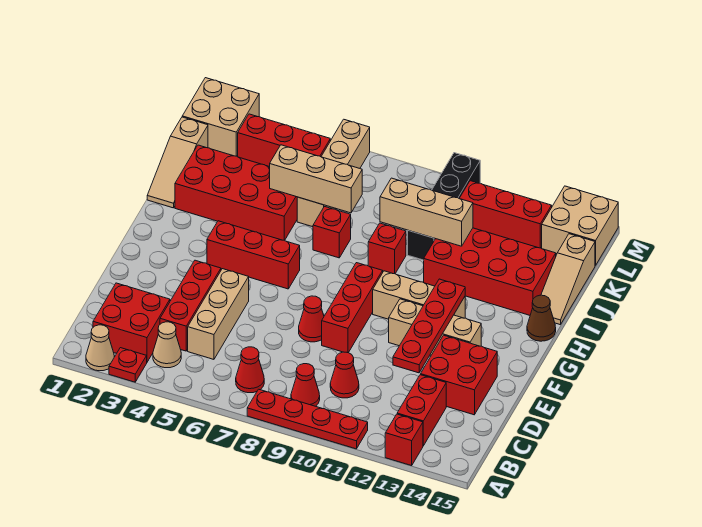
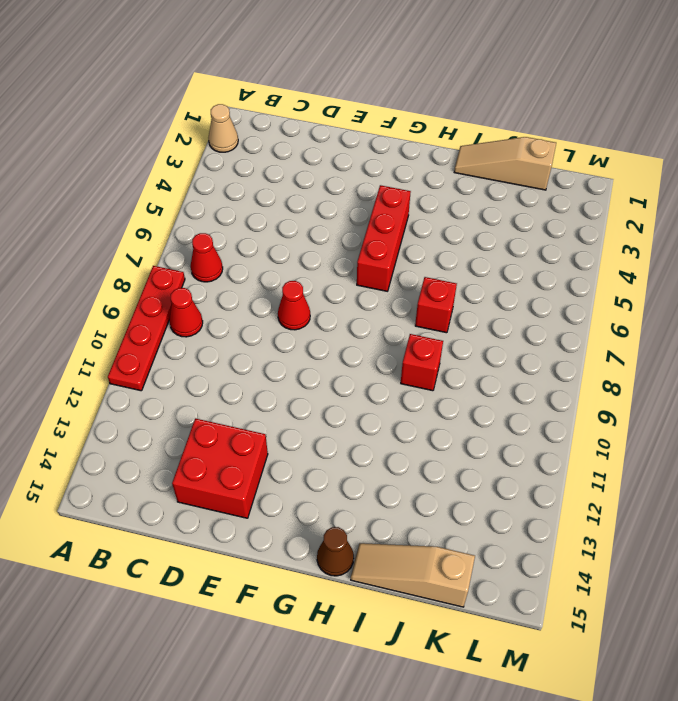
none -> red 1x1 plate [109,348,147,382]
none -> red 1x1 brick [385,414,423,466]
none -> red 2x2 brick [93,283,170,362]
none -> tan 1x1 cone [153,322,181,368]

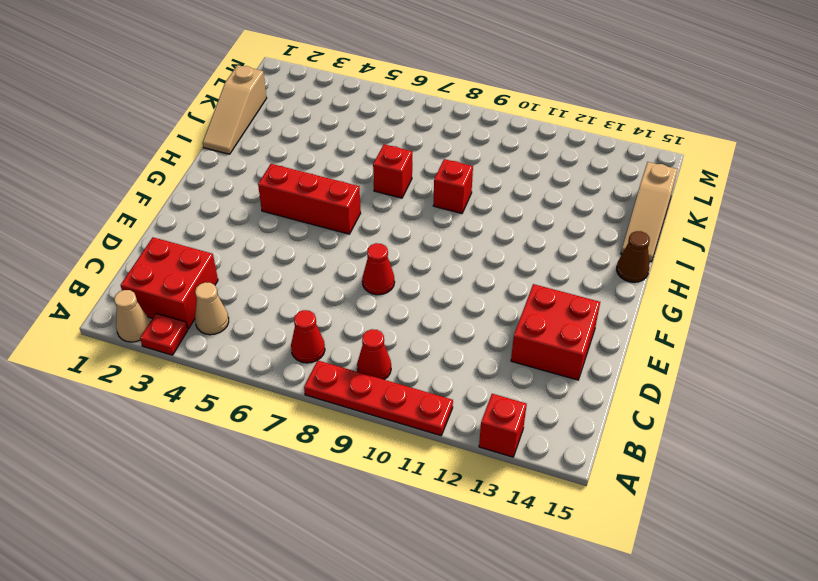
none -> red 1x2 brick [397,375,446,446]
none -> red 1x3 brick [160,260,221,351]
none -> tan 1x3 brick [188,269,249,359]
none -> red 1x1 cone [330,352,359,398]

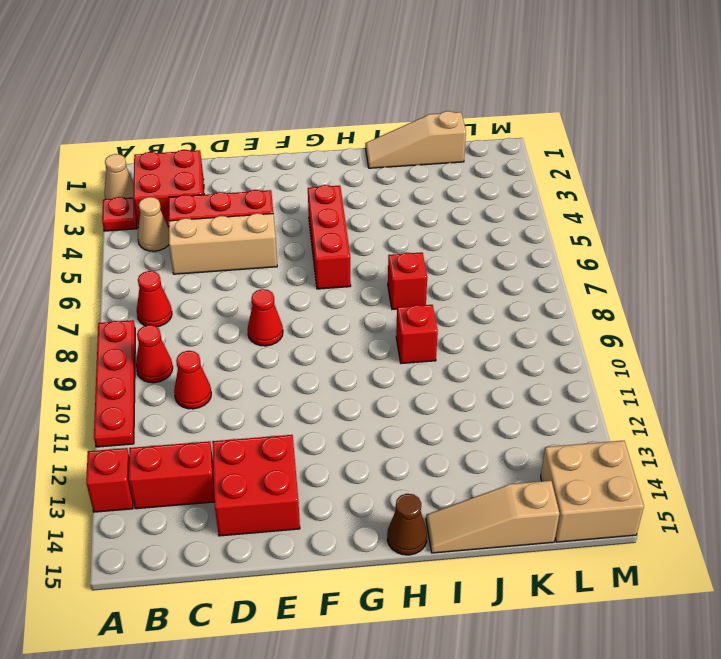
none -> red 1x3 brick [322,263,383,353]
none -> tan 1x3 brick [389,299,481,355]
none -> tan 1x3 brick [373,271,465,319]
none -> red 2x4 brick [175,145,297,240]

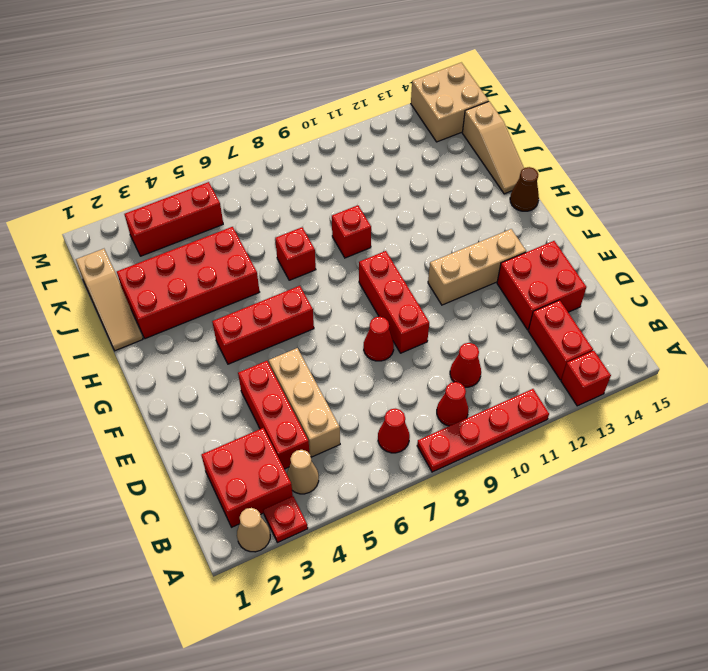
none -> tan 1x3 brick [373,271,465,319]
none -> red 2x4 brick [424,228,556,315]
none -> tan 1x4 brick [297,119,370,227]
none -> black 1x4 brick [408,153,480,260]

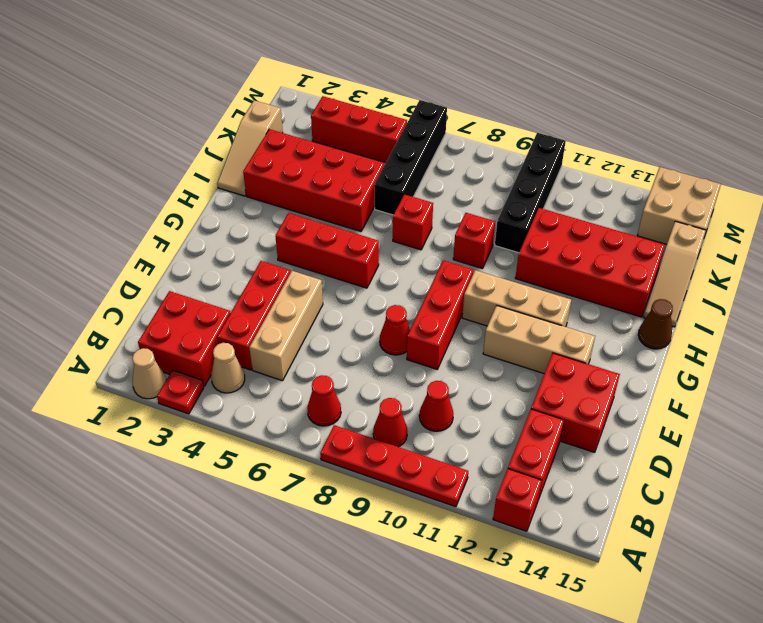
black 1x4 brick [374,100,447,215] -> tan 1x4 brick [297,119,370,227]
none -> tan 2x2 brick [182,78,259,156]
none -> red 1x3 brick [459,181,552,248]
none -> red 1x4 plate [393,279,465,373]
none -> tan 1x3 brick [270,145,362,213]

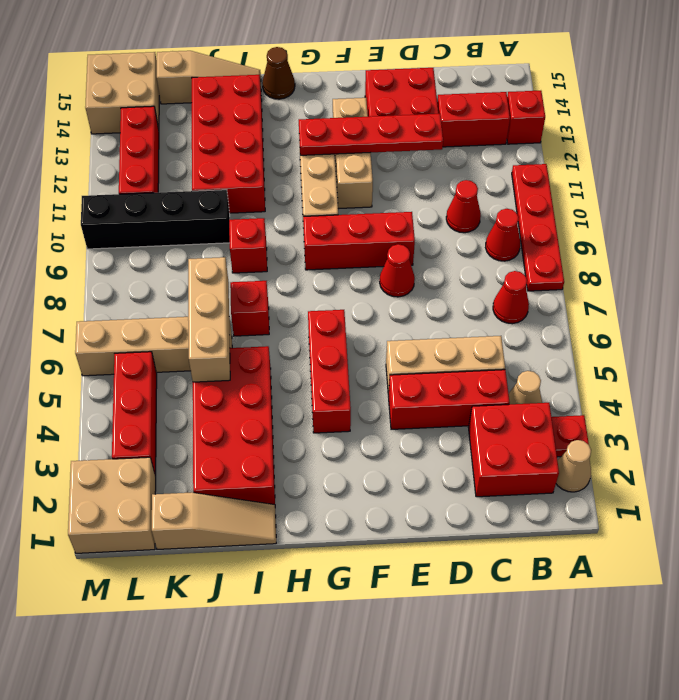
none -> tan 1x3 brick [380,178,473,246]

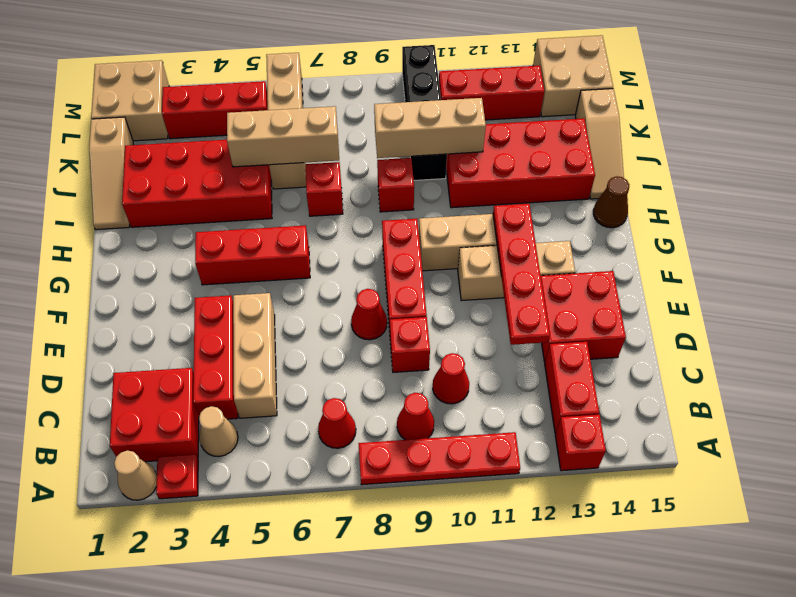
red 1x1 brick [390,317,430,372] -> none

